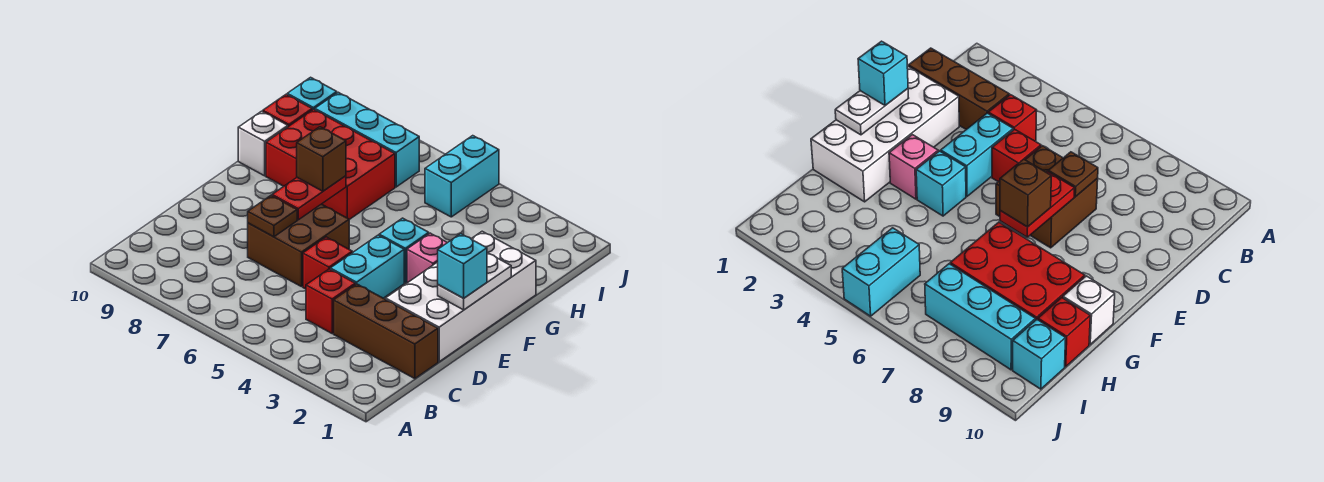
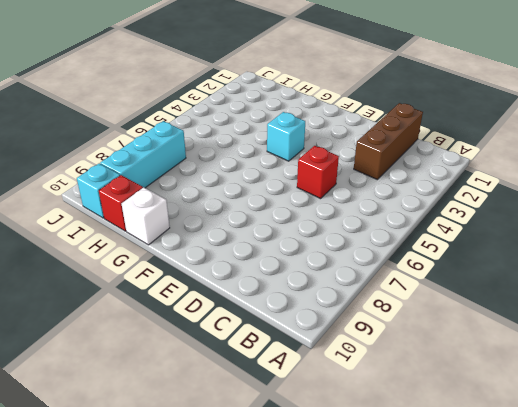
none -> red 1x1 brick [306,269,355,333]
none -> white 2x4 brick [386,231,536,362]
none -> cyan 1x2 brick [330,235,404,298]

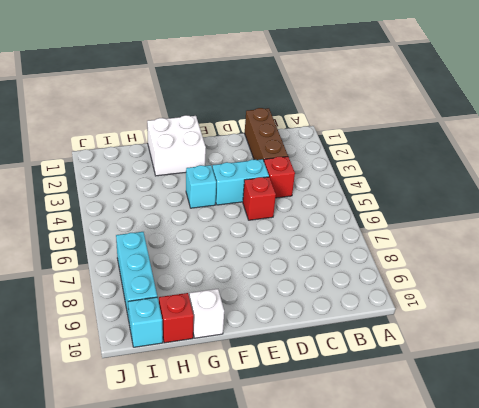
white 2x2 brick [147,115,206,176] -> white 2x4 brick [386,231,536,362]
none -> brown 2x2 brick [248,204,349,287]
none -> pink 1x1 brick [407,233,447,283]
none -> red 2x3 brick [266,109,395,220]

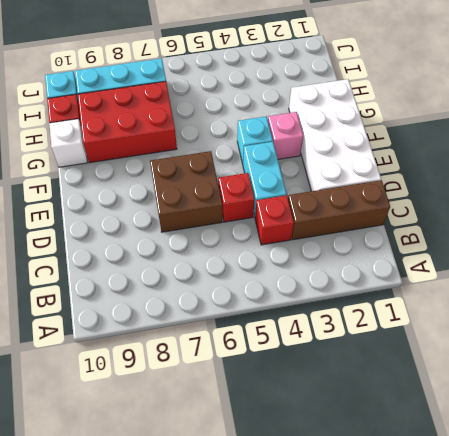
none -> cyan 1x2 brick [425,136,499,217]
none -> brown 1x1 plate [248,196,297,237]
none -> white 1x2 plate [438,253,511,310]

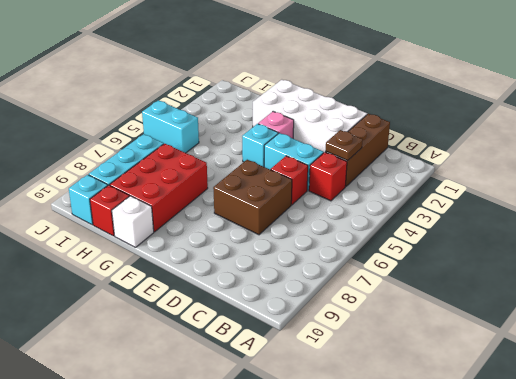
brown 1x1 plate [326,130,363,161] -> brown 1x1 plate moved to [248,196,297,237]
none -> white 1x2 plate [438,253,511,310]
none -> red 1x2 plate [272,176,346,220]
none -> cyan 1x1 brick [438,234,487,298]

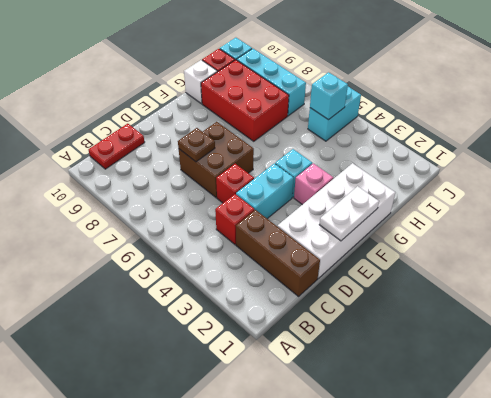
red 1x2 plate [88,124,145,169] -> red 1x2 plate moved to [272,176,346,220]
cyan 1x1 brick [310,72,348,120] -> cyan 1x1 brick moved to [438,234,487,298]
none -> brown 1x1 brick [297,127,346,191]

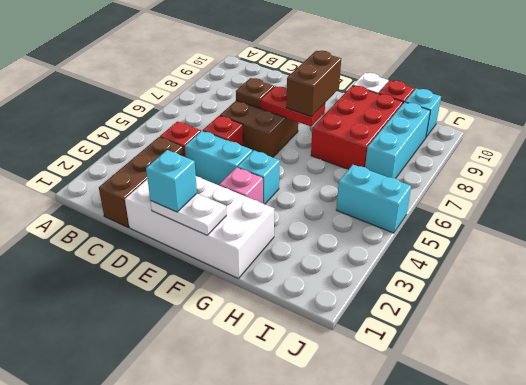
brown 1x2 brick [286,51,341,117] -> brown 1x1 brick [297,127,346,191]

